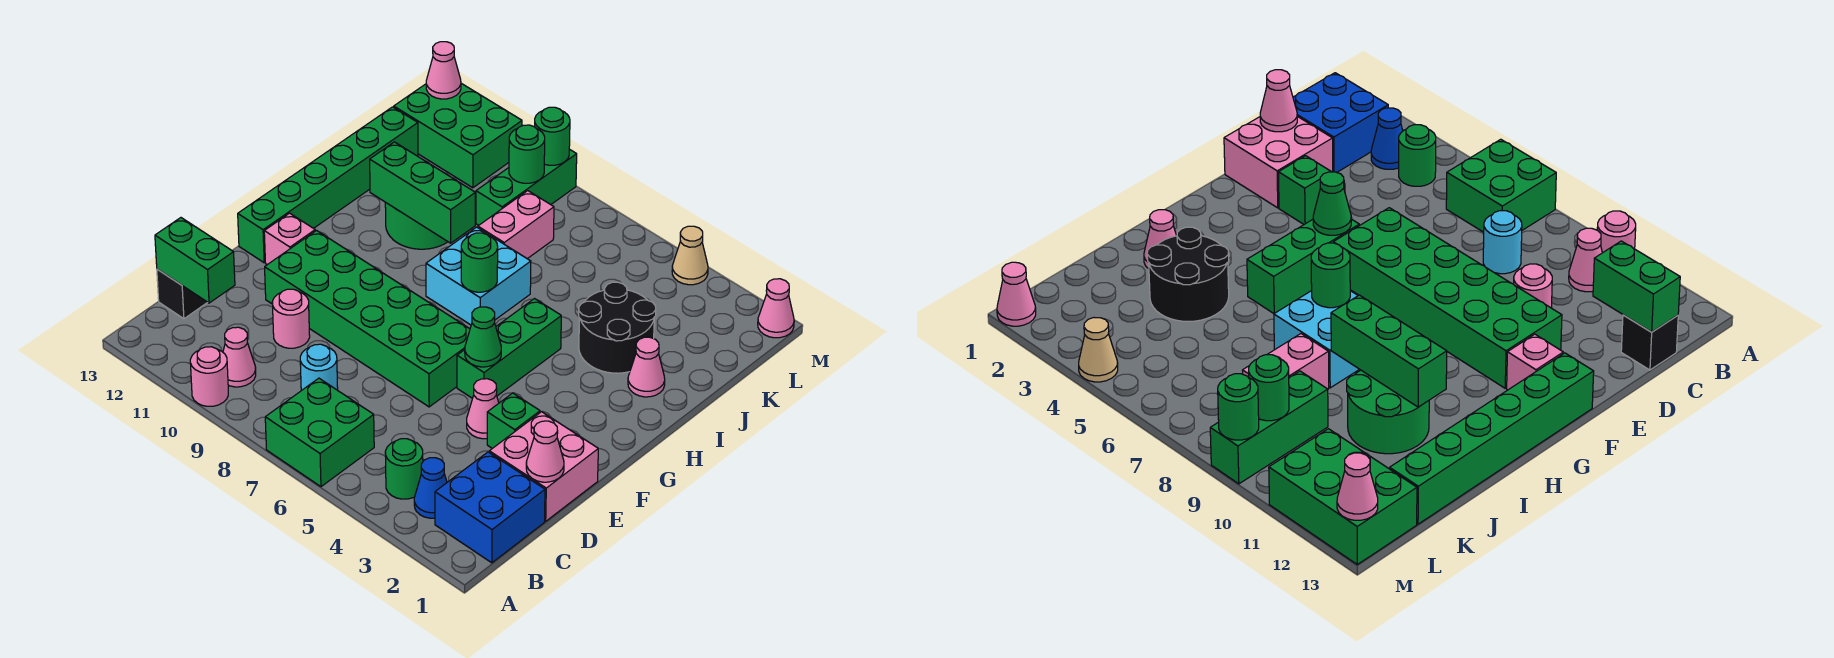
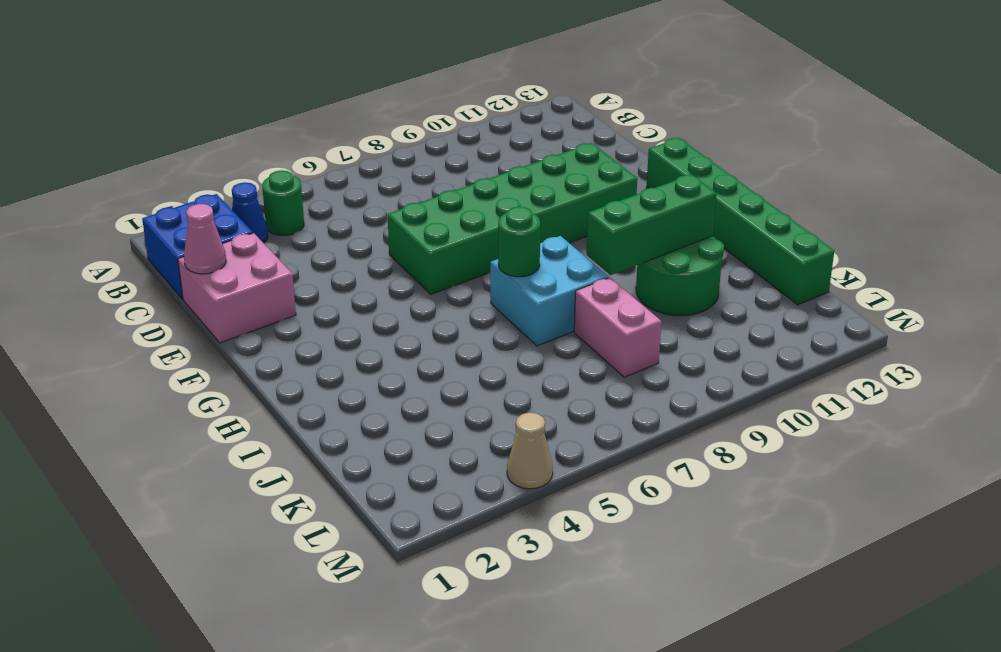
none -> green 2x2 brick [265,378,374,487]
none -> pink 1x1 round brick [190,347,228,406]
none -> pink 1x1 cone [223,327,256,387]
none -> cyan 1x1 round brick [300,344,338,391]

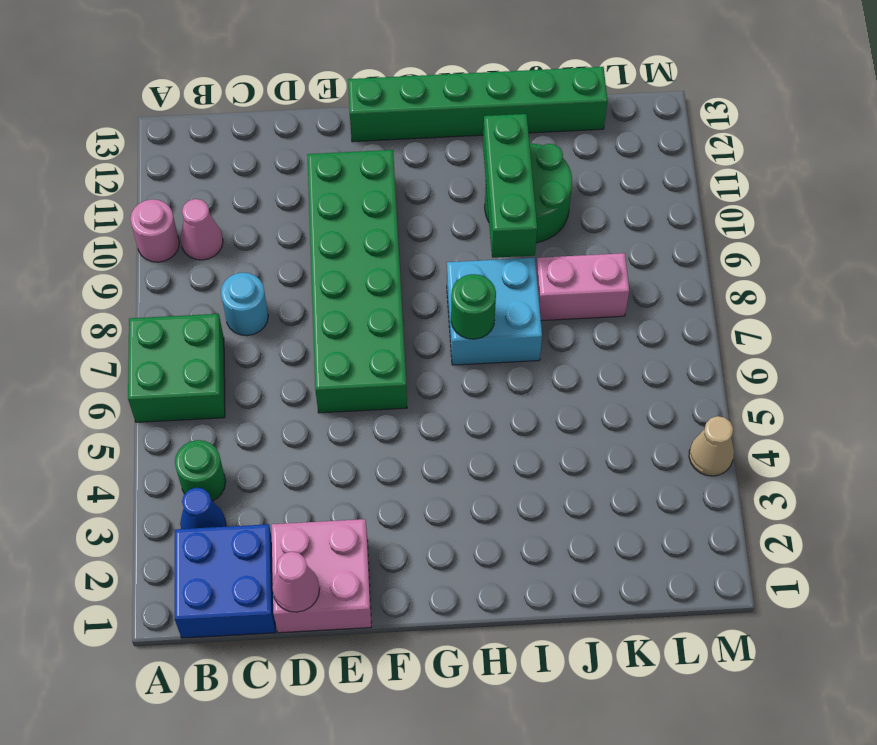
none -> black 1x1 brick [157,269,207,319]
none -> pink 1x1 round brick [272,289,310,348]
none -> green 1x1 brick [487,393,540,448]
none -> pink 1x1 cone [467,379,499,439]

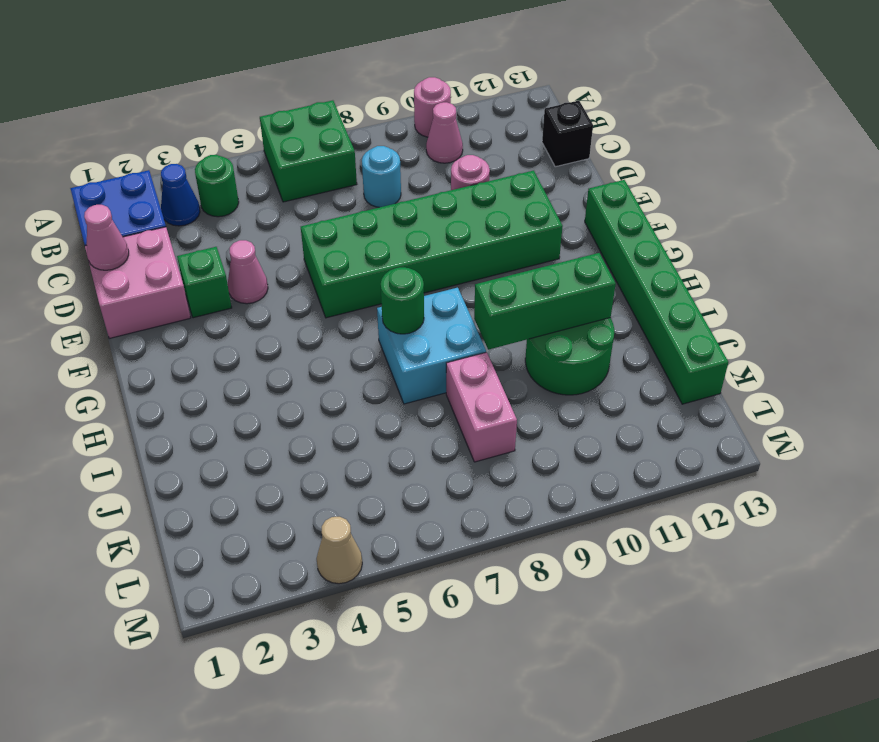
none -> green 1x3 brick [457,299,561,398]
none -> pink 1x1 brick [264,213,315,265]
none -> pink 1x1 cone [628,337,665,397]
none -> black 2x2 round brick [579,282,656,373]

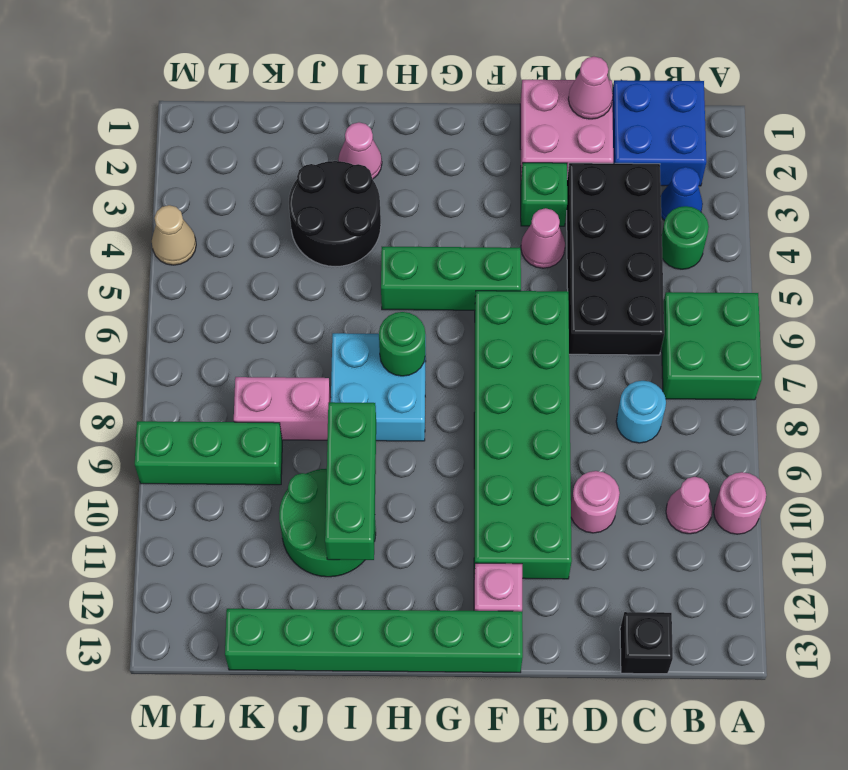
black 2x4 brick [567,163,664,355] -> none
none -> green 2x3 brick [394,83,522,188]
none -> pink 1x1 cone [758,279,794,338]
none -> green 1x2 brick [155,218,235,303]
none -> green 1x1 cone [465,307,501,367]

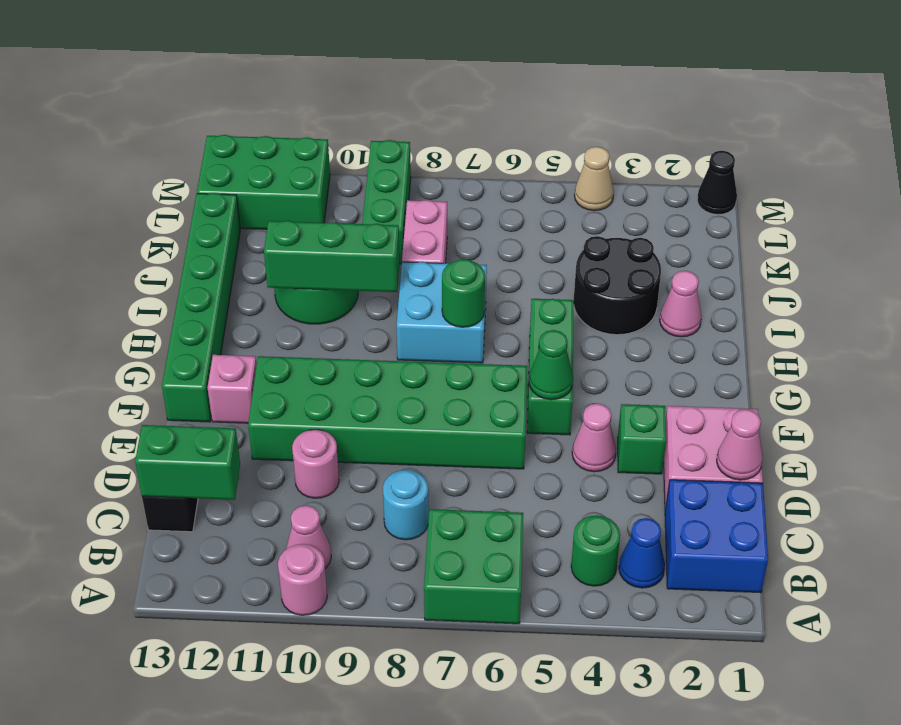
black 1x1 cone [697,151,737,215] -> pink 1x1 cone [758,279,794,338]
none -> green 1x1 round brick [509,125,545,183]
none -> green 1x1 round brick [535,107,570,165]
none -> pink 1x1 cone [426,42,461,99]

